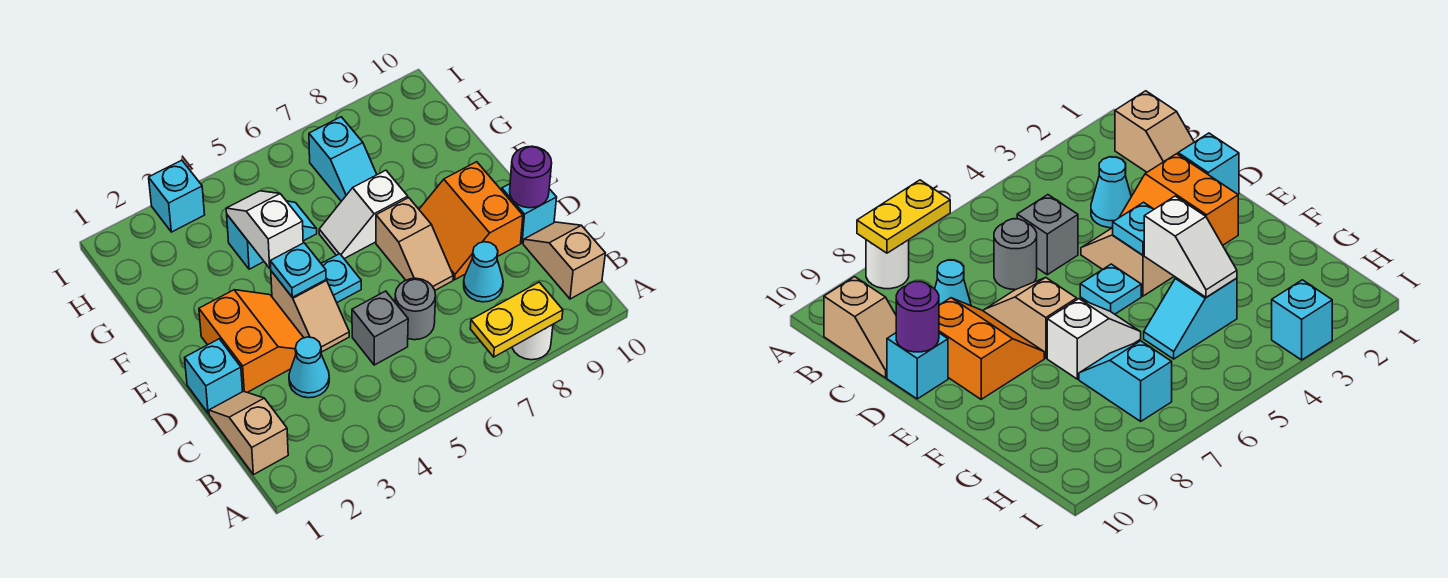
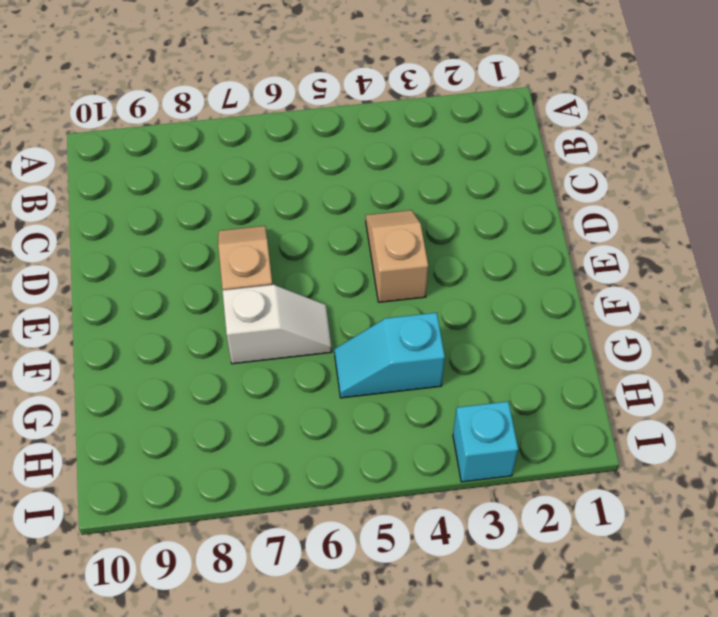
none -> white 1x1 round brick [512,325,553,360]
none -> tan 1x2 slope [209,391,288,475]
none -> tan 1x2 slope [523,222,605,299]

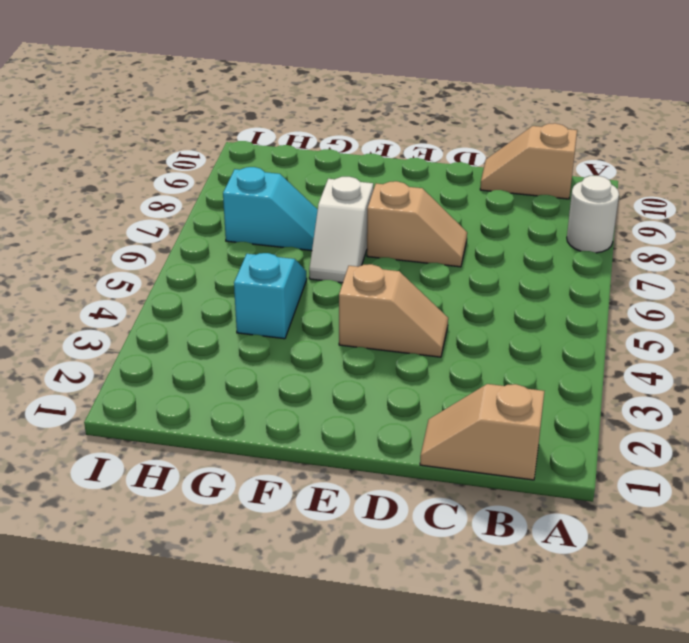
none -> cyan 1x1 cone [289,337,329,398]
none -> grey 1x1 brick [352,291,408,365]
none -> grey 1x1 round brick [395,278,436,340]

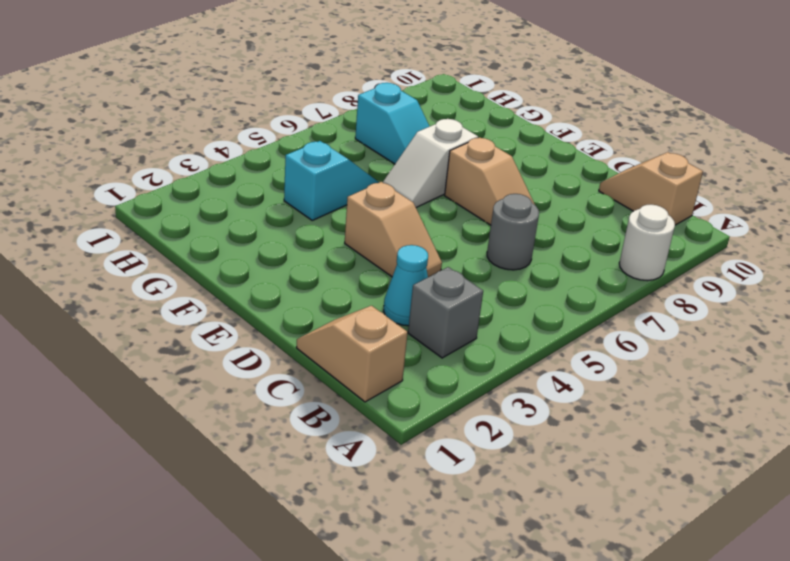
grey 1x1 brick [408,267,483,358] -> grey 1x1 brick moved to [352,291,408,365]
none -> cyan 1x1 cone [464,242,503,302]
none -> cyan 1x1 brick [185,339,243,413]
none -> orange 2x2 slope [199,290,304,392]

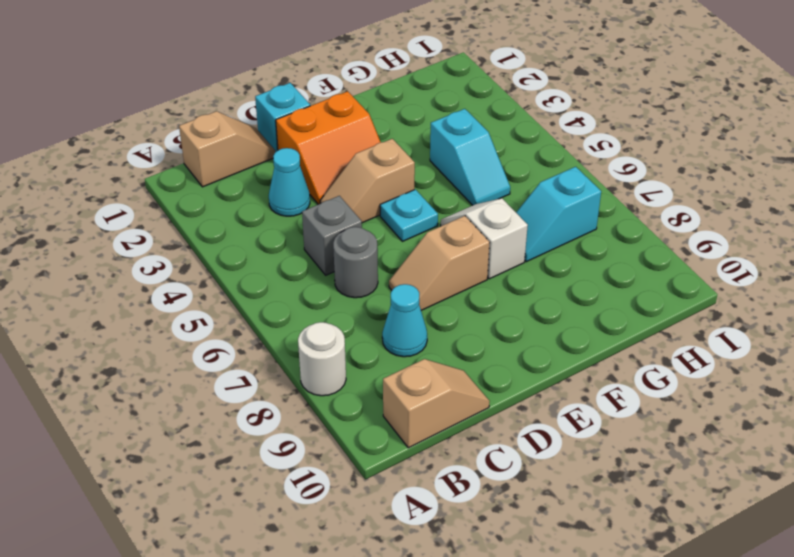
none -> orange 2x2 slope [419,162,523,280]
none -> cyan 1x1 brick [502,184,557,243]
none -> cyan 1x1 brick [149,160,205,232]

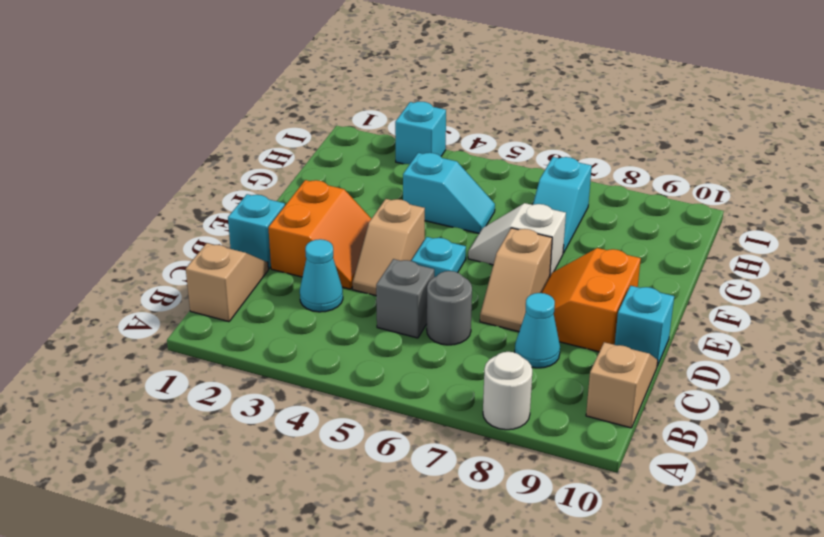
none -> yellow 1x2 plate [470,282,563,357]
none -> purple 1x1 round brick [510,146,552,208]
none -> cyan 1x1 plate [270,243,326,297]

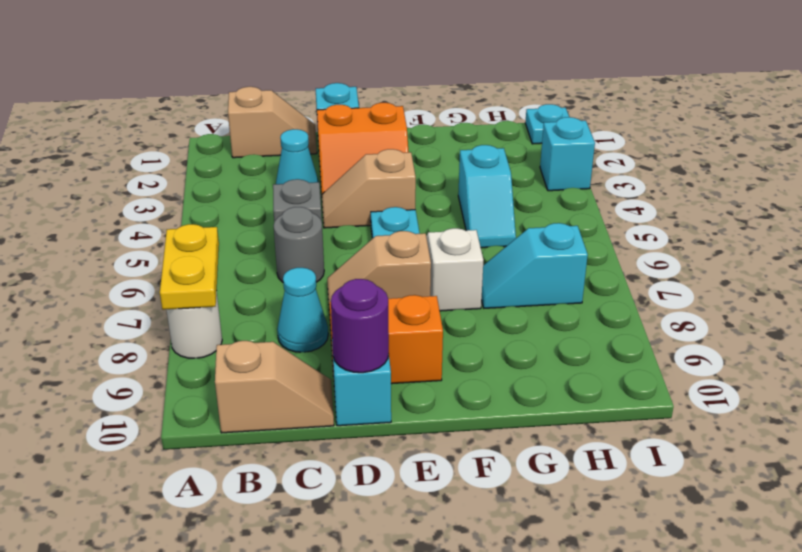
cyan 1x1 plate [525,104,569,144] -> cyan 1x1 plate moved to [270,243,326,297]
none -> white 1x2 slope [226,191,303,268]

